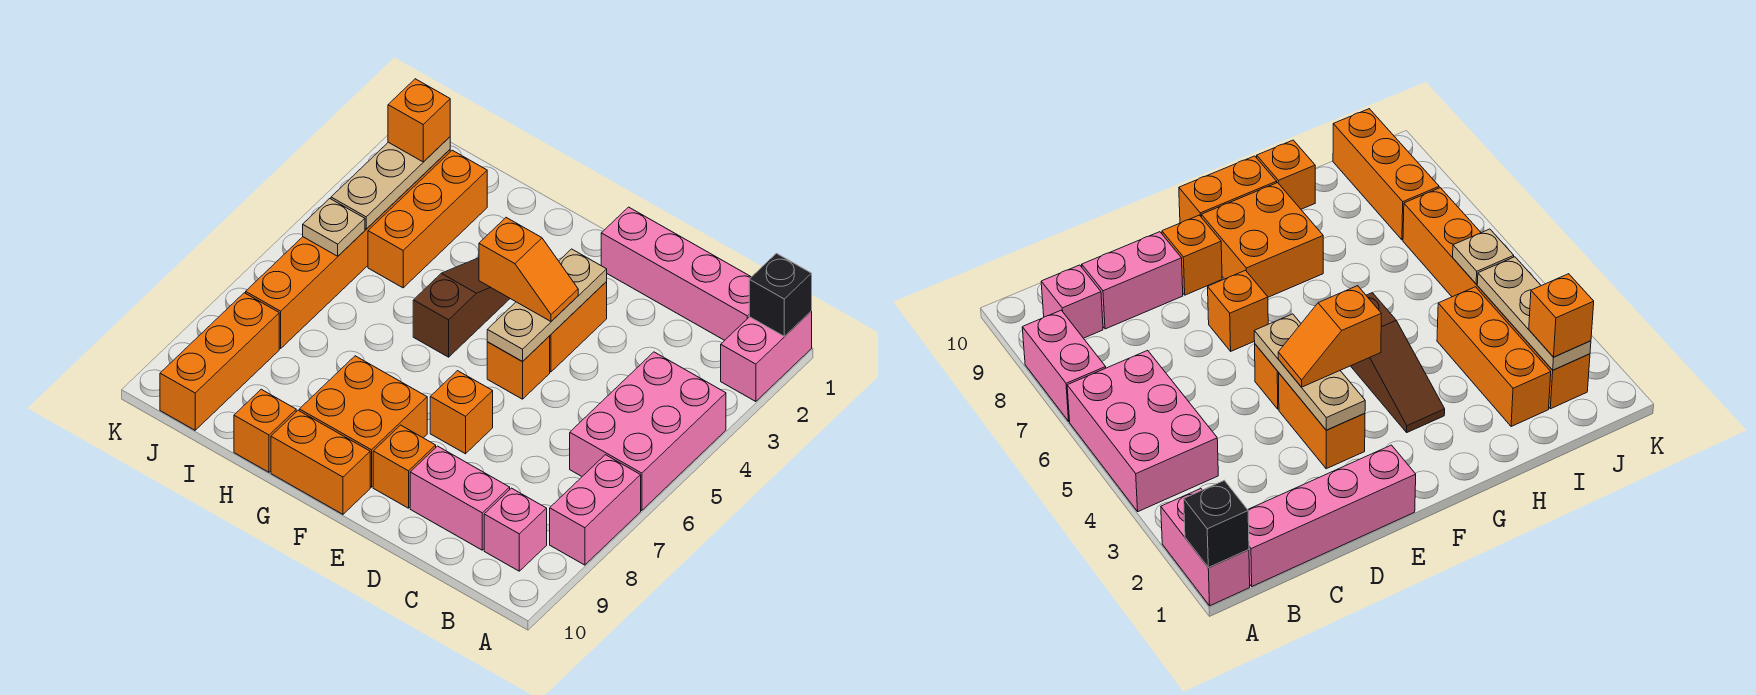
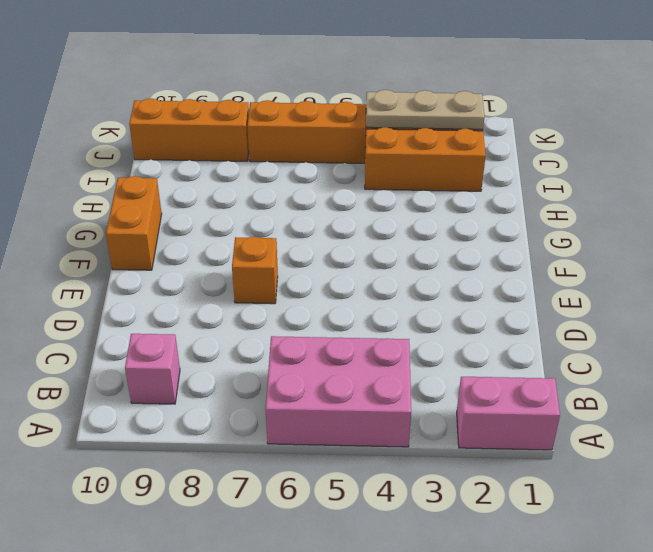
none -> pink 1x2 brick [550,455,641,565]
none -> pink 1x4 brick [601,207,751,340]
none -> pink 1x2 brick [410,446,510,550]

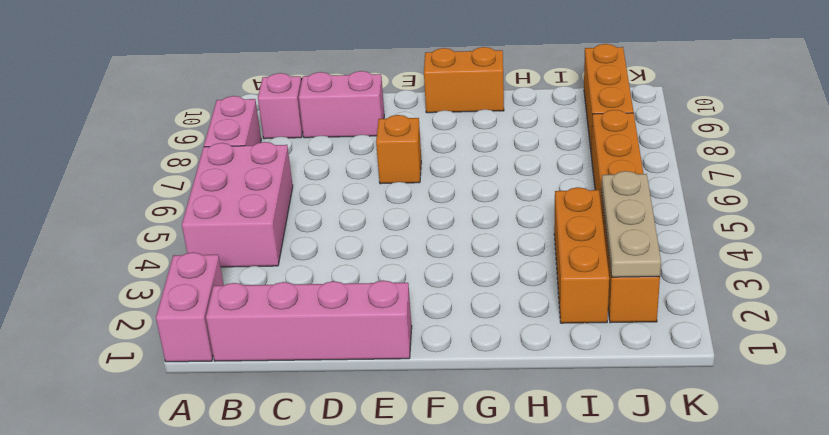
none -> orange 1x2 brick [550,282,607,372]
none -> orange 1x1 brick [487,336,550,399]
none -> orange 1x1 brick [373,425,436,508]

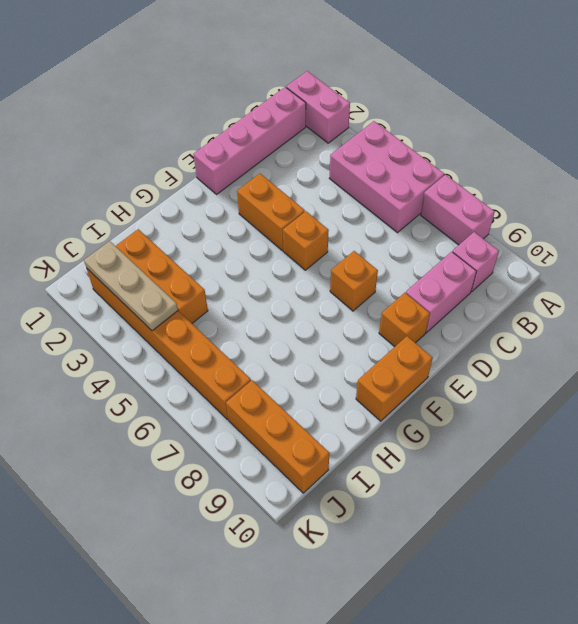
none -> orange 2x2 brick [299,356,427,487]
none -> brown 1x3 slope [413,258,510,357]
none -> orange 1x1 brick [234,389,296,472]

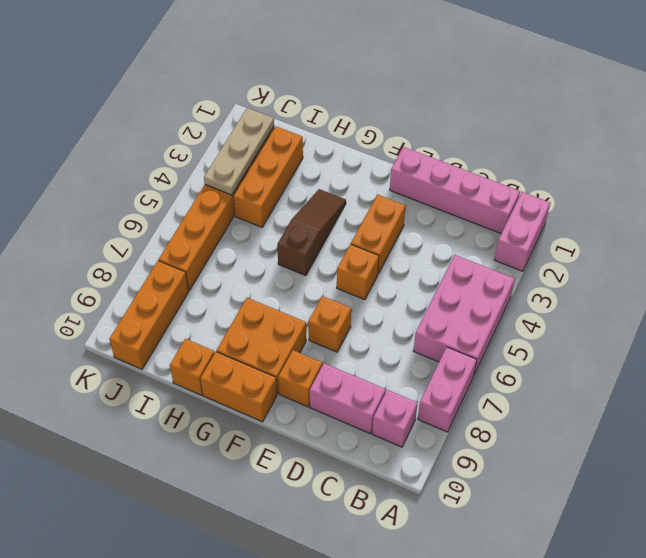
none -> black 1x1 brick [749,253,812,337]
none -> tan 1x3 plate [487,249,607,362]
none -> tan 1x1 plate [303,199,365,256]

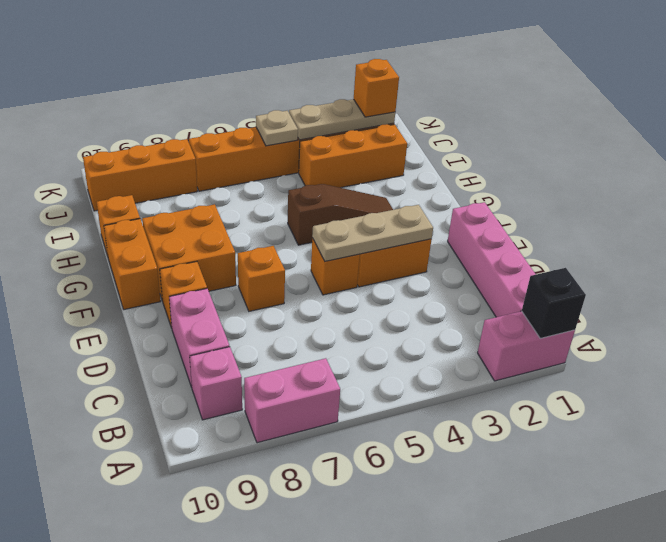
none -> pink 2x3 brick [570,352,726,511]
none -> orange 1x2 slope [479,218,578,321]

